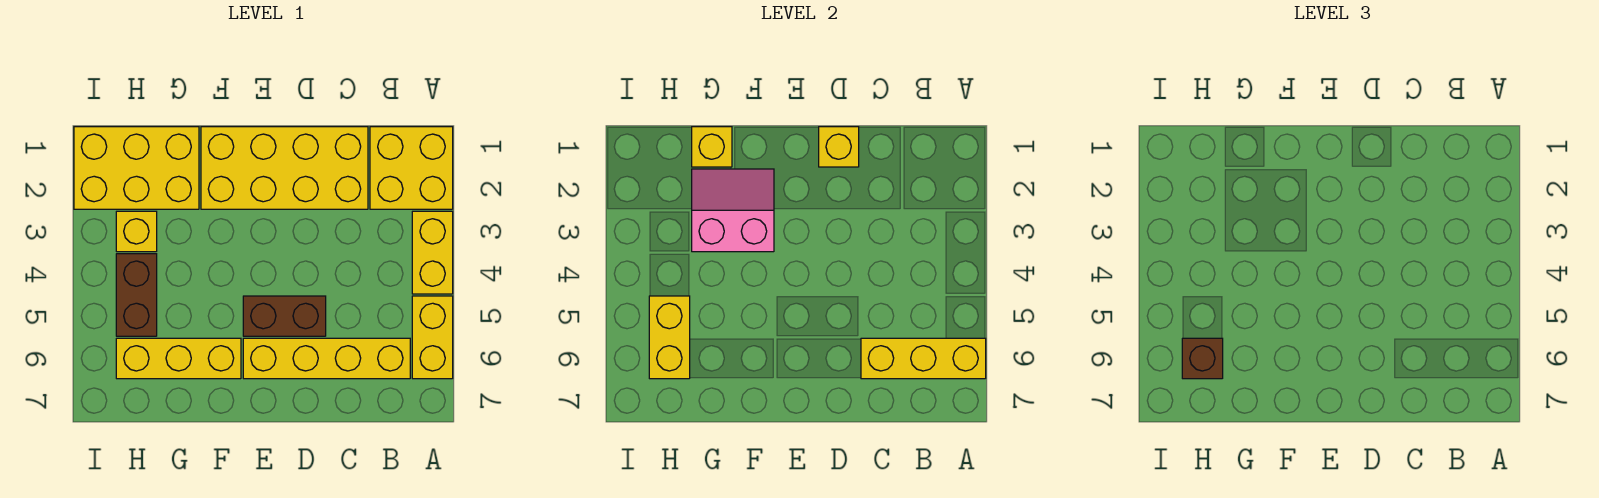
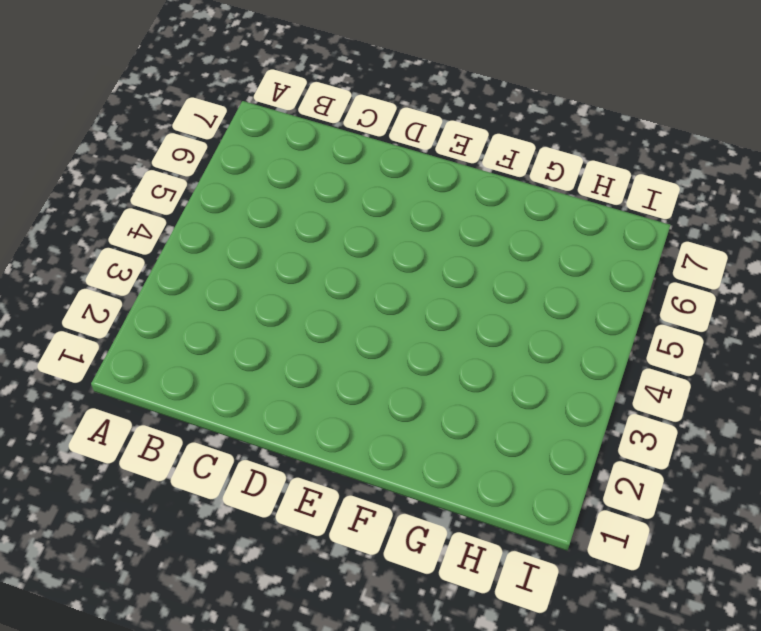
none -> yellow 2x2 brick [370,127,453,209]
none -> yellow 1x2 brick [412,211,453,294]
none -> yellow 1x2 brick [412,296,453,379]

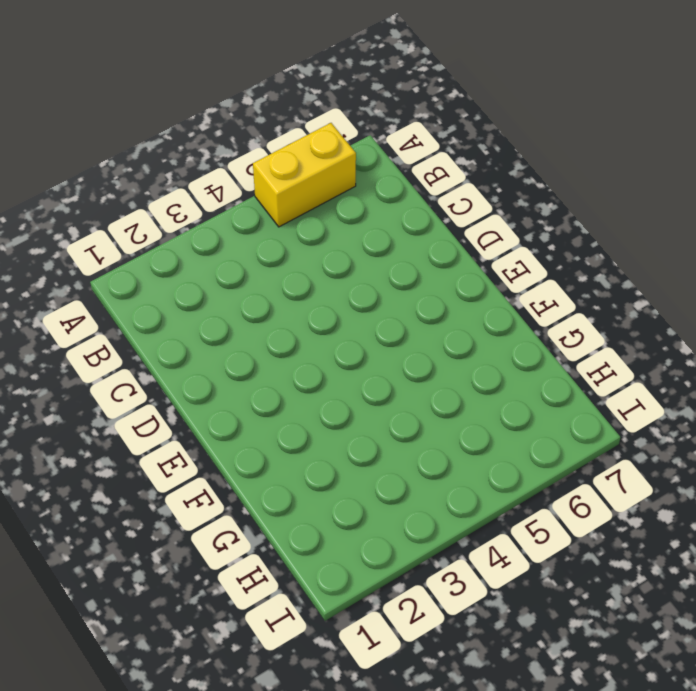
none -> yellow 2x2 brick [370,127,453,209]
none -> yellow 1x2 brick [412,211,453,294]
none -> yellow 1x4 brick [243,338,410,379]

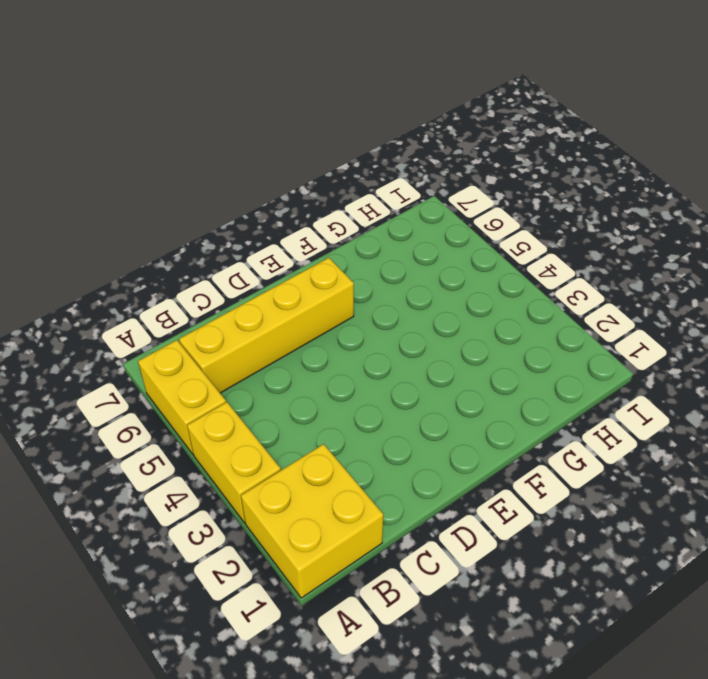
none -> yellow 2x4 brick [201,127,368,209]
none -> brown 1x2 brick [243,296,326,336]
none -> yellow 1x3 brick [116,338,241,379]

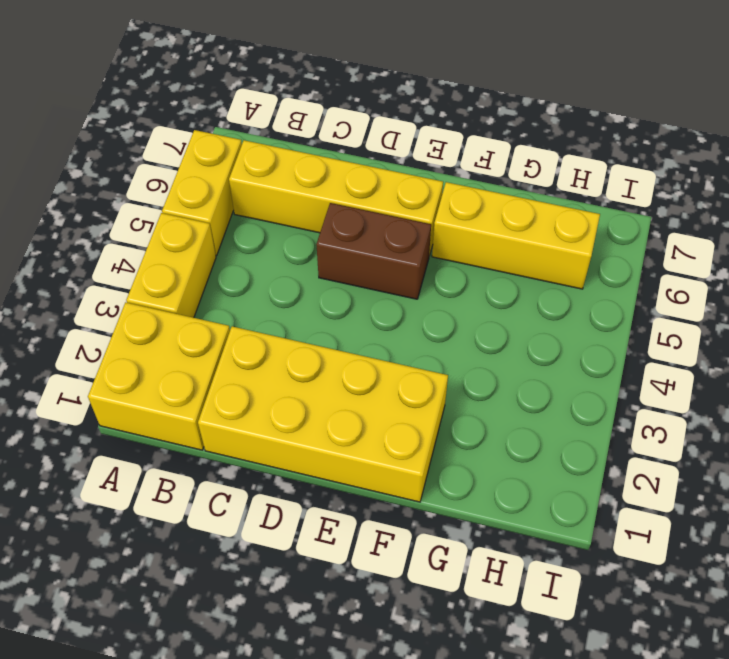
none -> yellow 2x3 brick [74,127,199,209]
none -> yellow 1x1 brick [116,211,157,252]
none -> brown 1x2 brick [116,254,157,336]

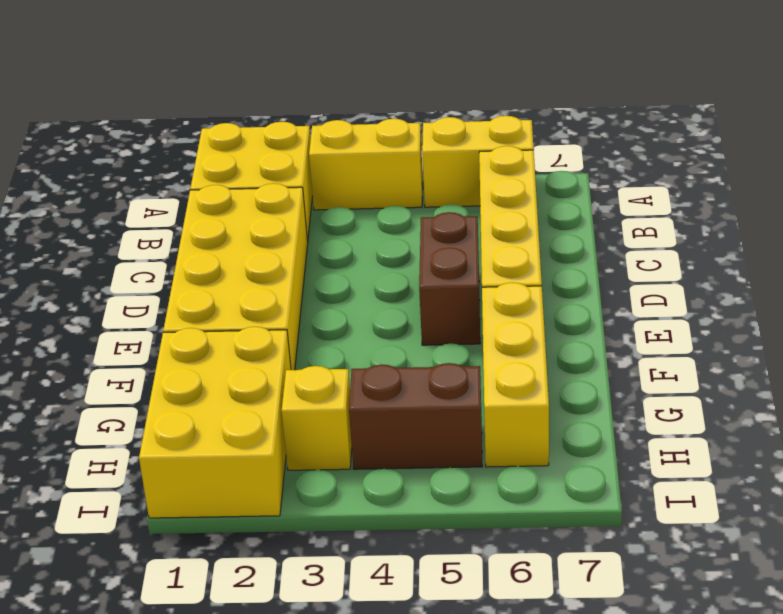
none -> yellow 1x3 brick [861,338,986,379]
none -> yellow 1x1 brick [819,127,859,167]
none -> pink 2x2 slope [692,169,774,252]

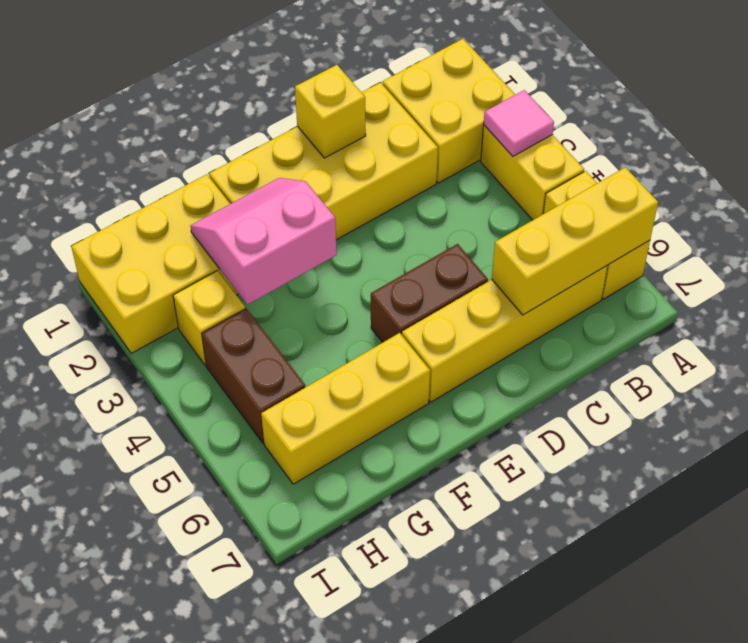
pink 1x1 tile [484,90,554,156] -> none
none -> yellow 1x1 brick [692,127,732,167]
none -> yellow 1x2 brick [649,296,690,379]
none -> brown 1x1 brick [1182,338,1223,379]

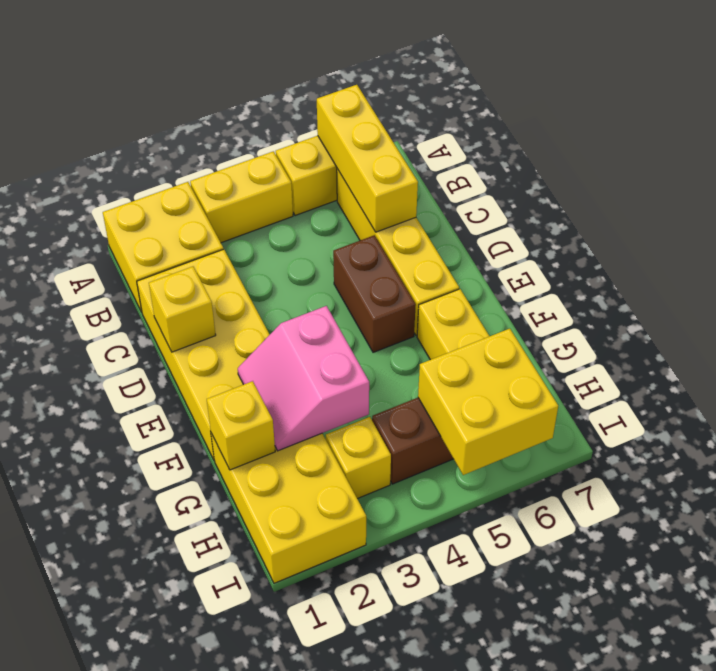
yellow 2x2 brick [418,329,558,475] -> yellow 1x2 brick [649,296,690,379]
none -> brown 1x1 brick [1182,338,1223,379]

